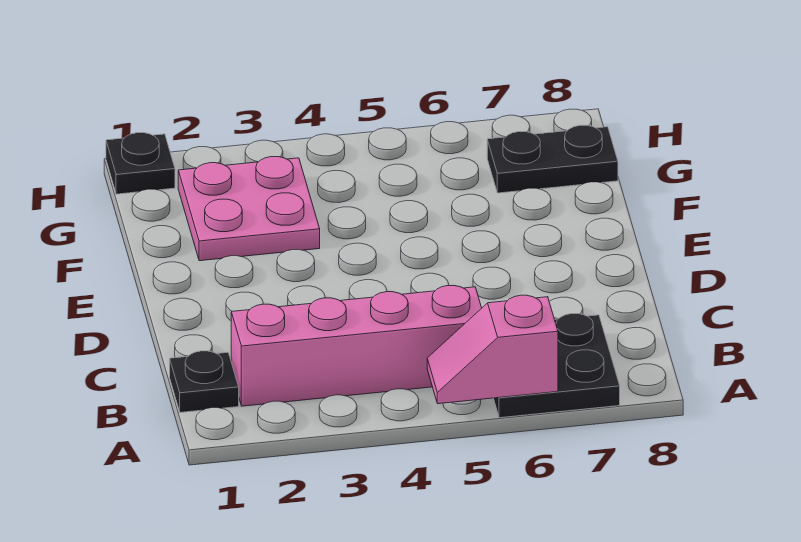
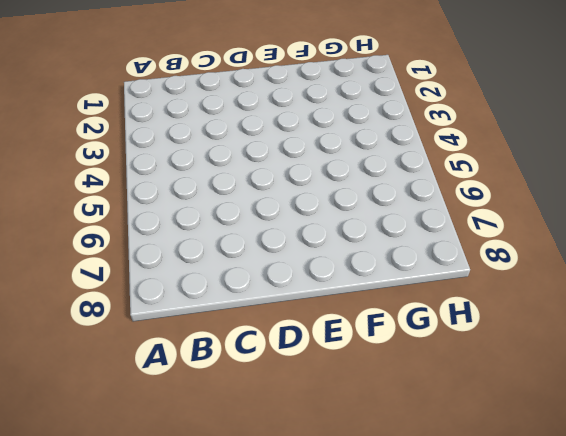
none -> black 2x2 plate [494,314,620,418]
none -> black 1x1 plate [170,351,239,412]

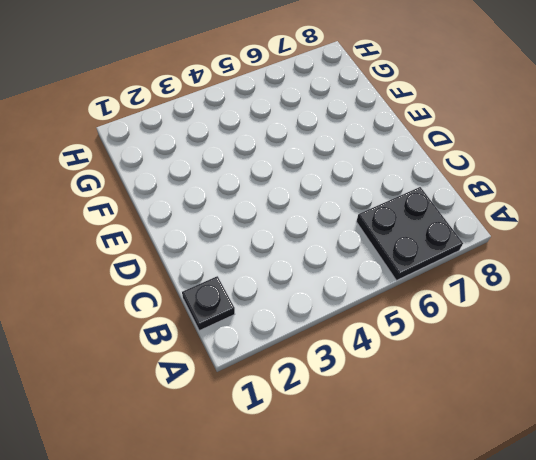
none -> pink 1x4 brick [231,285,482,406]
none -> pink 2x2 plate [178,157,320,261]

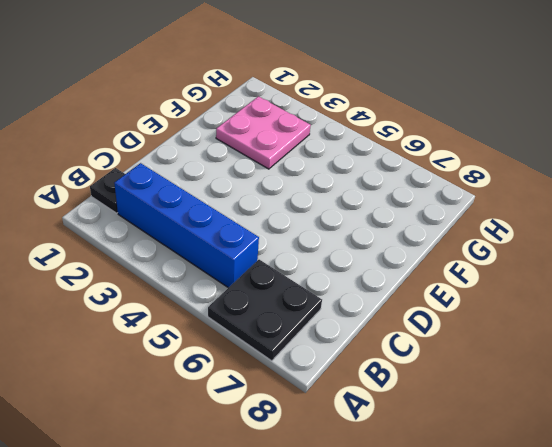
blue 1x4 brick [114,163,259,288] -> pink 1x4 brick [231,285,482,406]
none -> black 1x2 plate [487,125,618,193]
none -> black 1x1 plate [106,133,175,194]

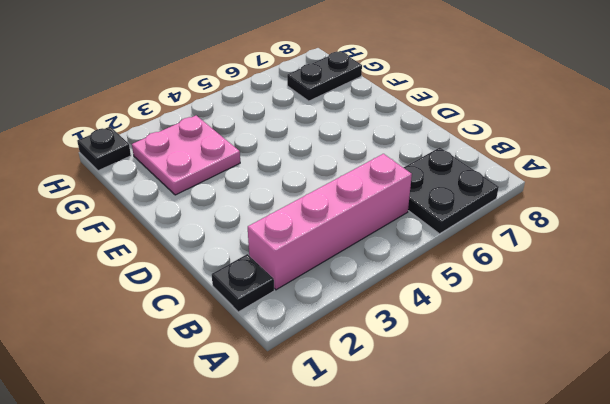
none -> pink 1x2 slope [427,295,558,404]

